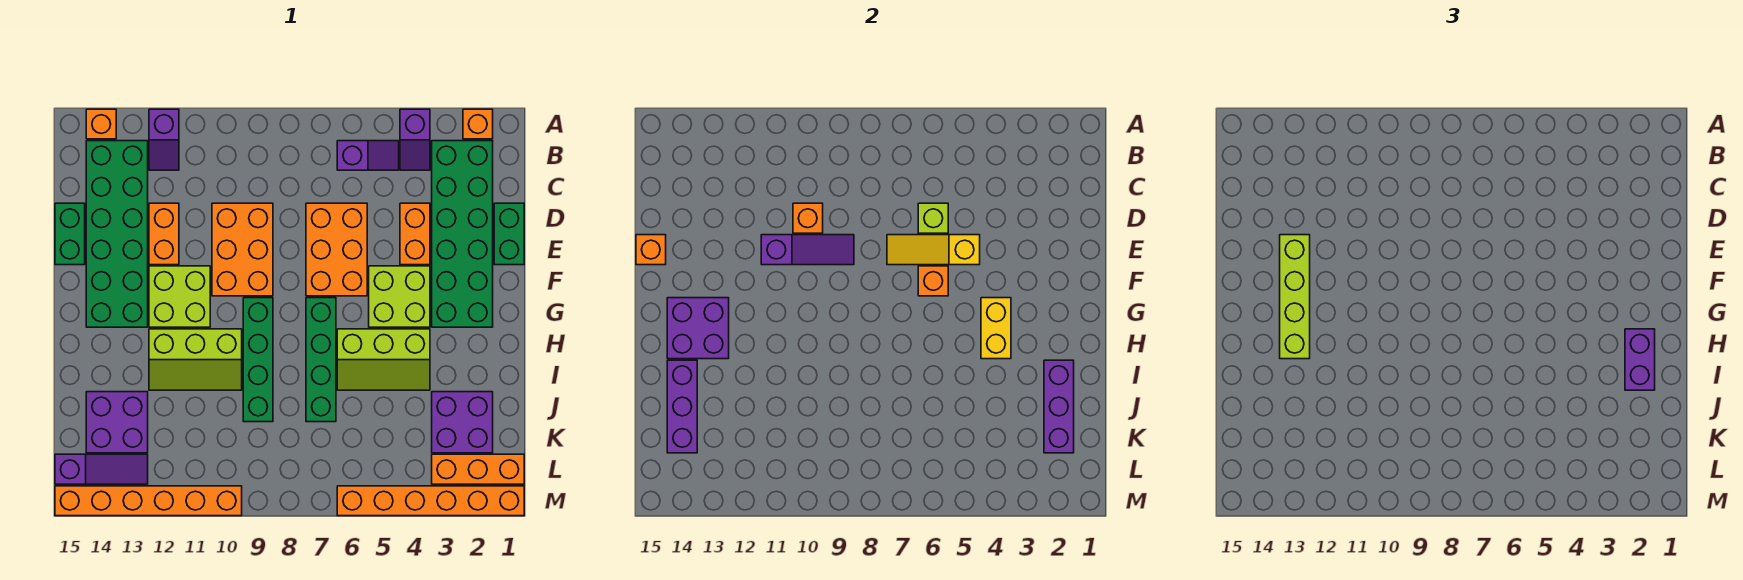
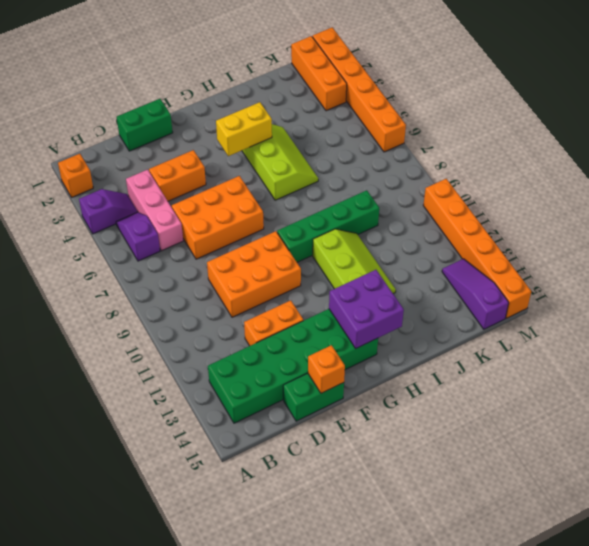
pink 1x3 brick [126,170,183,251] -> none
none -> purple 1x2 slope [149,109,179,170]
none -> orange 1x1 brick [86,109,116,139]
none -> green 2x6 brick [432,141,493,327]
none -> lime 2x2 brick [369,266,430,327]

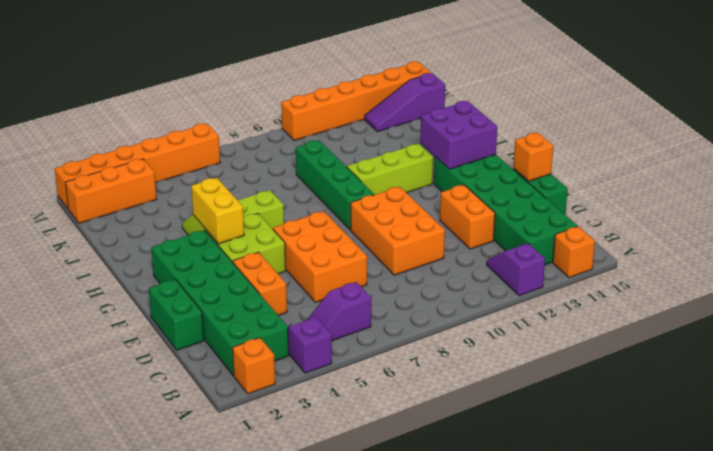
none -> lime 2x2 brick [149,266,210,327]
none -> green 1x4 brick [306,298,336,422]
none -> purple 2x2 brick [432,392,493,453]
none -> purple 2x2 brick [86,392,148,453]

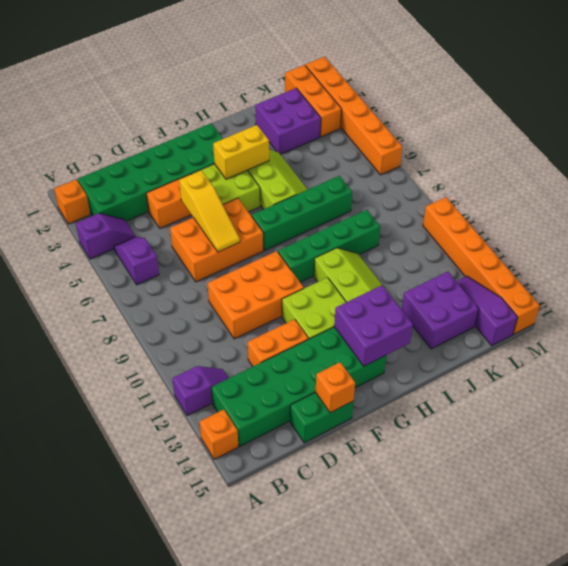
none -> green 1x2 brick [494,203,524,265]
none -> lime 1x1 brick [918,203,948,233]
none -> orange 1x1 brick [793,203,823,233]
none -> purple 1x3 slope [761,235,854,265]

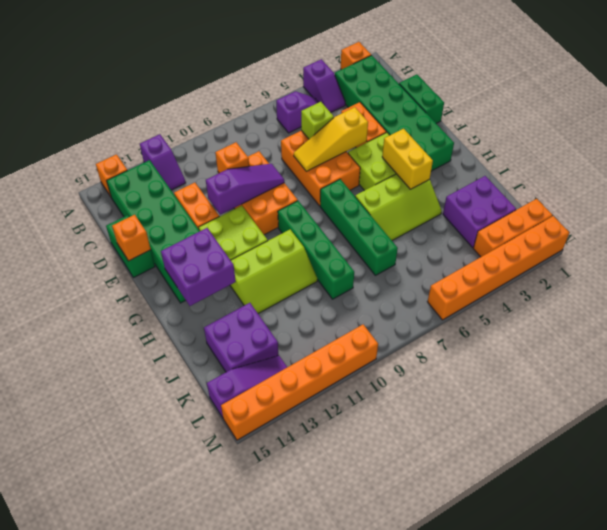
none -> orange 1x1 brick [918,266,948,296]
none -> purple 1x3 brick [1044,360,1074,453]
none -> purple 1x3 brick [667,360,697,453]
none -> lime 1x4 brick [1280,235,1310,359]

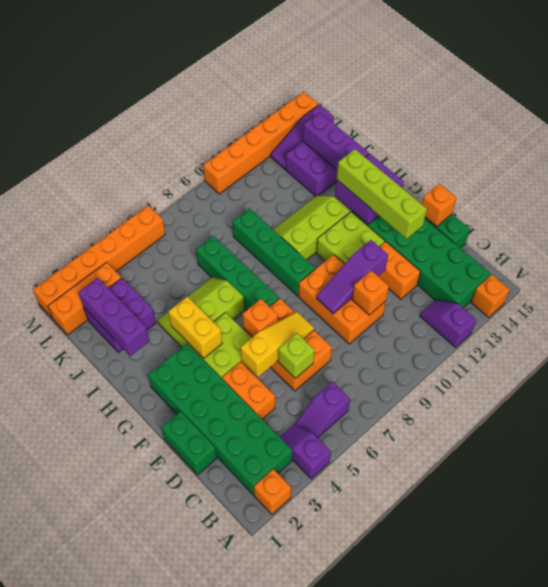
none -> purple 1x2 brick [1625,329,1655,390]

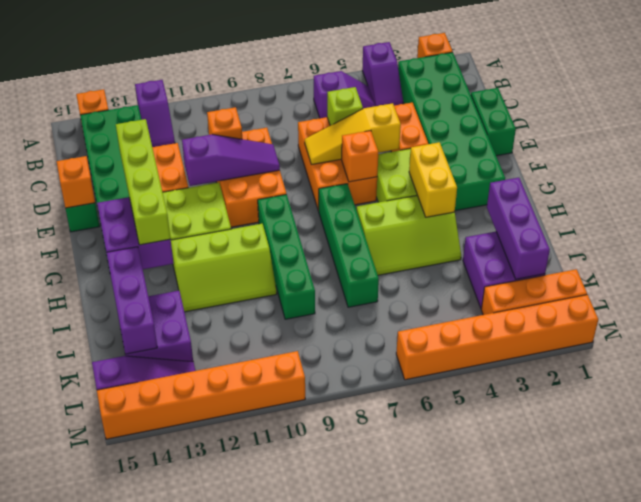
none -> purple 1x2 brick [1625,329,1655,390]

